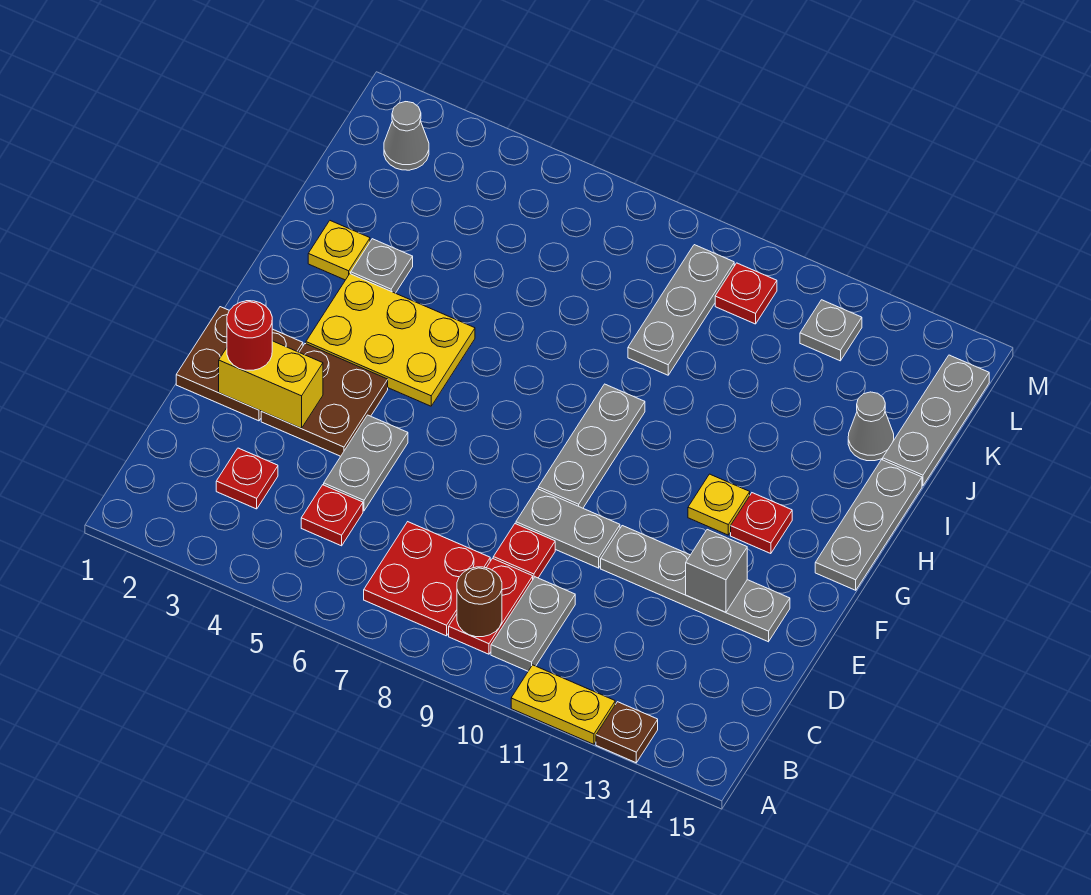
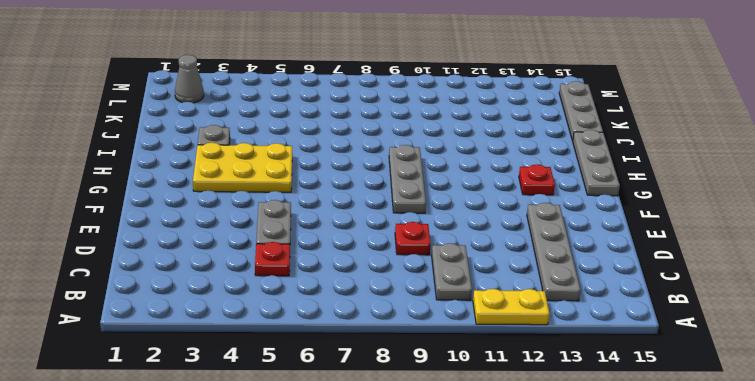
grey 1x4 plate [527,203,581,301] -> grey 1x4 plate turned to [601,526,790,642]
none -> brown 1x1 plate [596,702,658,763]
none -> red 2x2 plate [364,522,490,636]
none -> red 1x2 plate [449,558,533,654]
none -> red 1x1 plate [216,448,278,509]

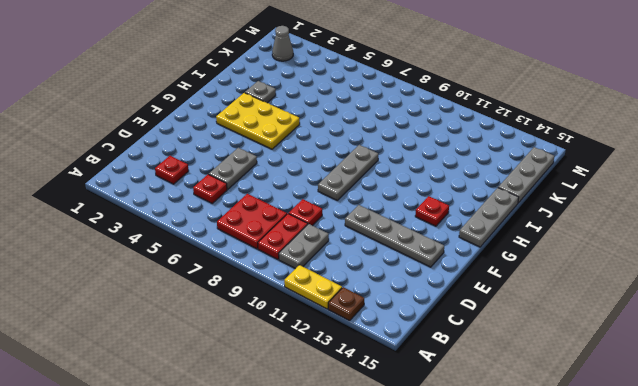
none -> brown 2x2 plate [176,307,303,421]
none -> brown 2x2 plate [261,344,388,456]
none -> grey 1x2 plate [516,489,620,568]
none -> yellow 1x1 plate [688,474,750,535]

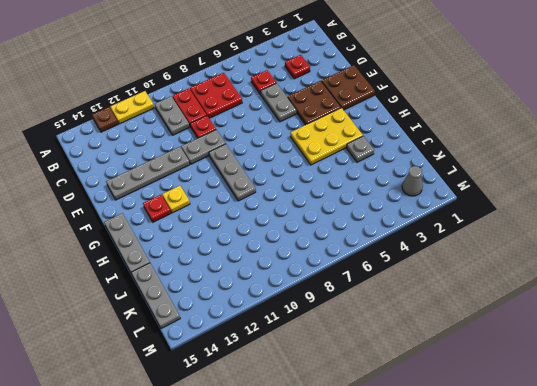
none -> yellow 1x1 plate [308,221,370,280]
none -> grey 1x3 plate [628,245,734,375]
none -> grey 1x1 cone [848,392,894,461]
none -> red 1x1 plate [715,263,777,324]

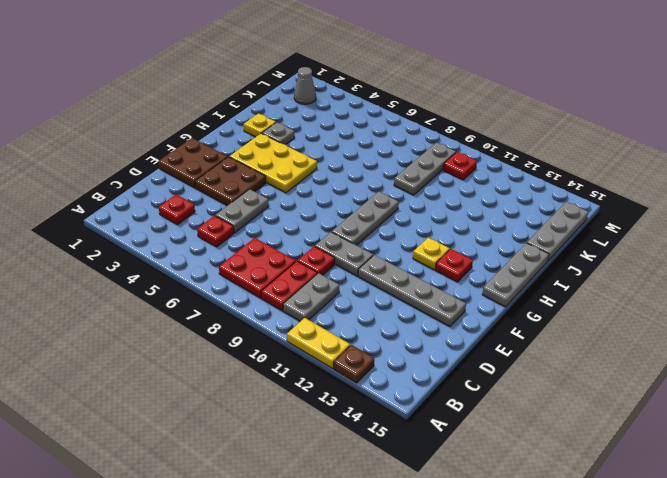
none -> grey 1x1 cone [848,392,894,461]
none -> grey 1x1 plate [800,300,862,361]
none -> brown 1x1 round brick [457,567,502,637]
none -> yellow 1x2 brick [219,341,323,428]

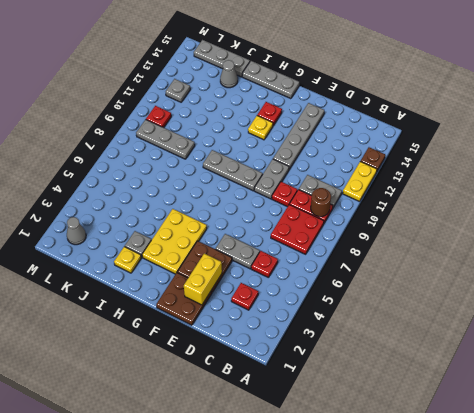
none -> grey 1x1 brick [686,530,747,612]
none -> red 1x1 round brick [227,301,272,370]

